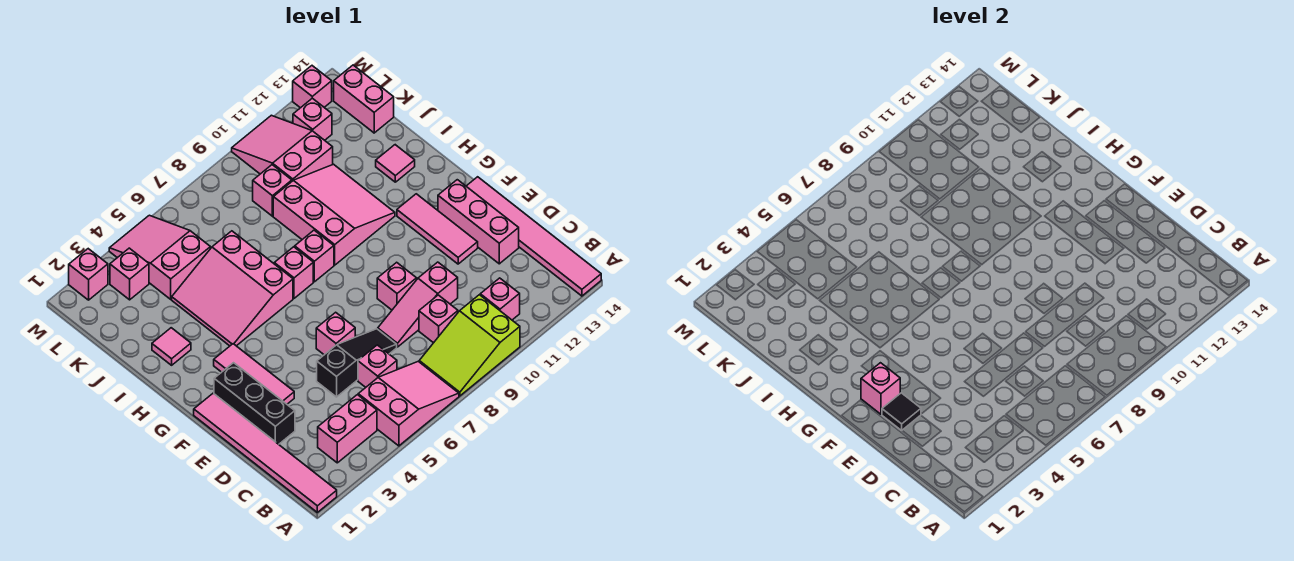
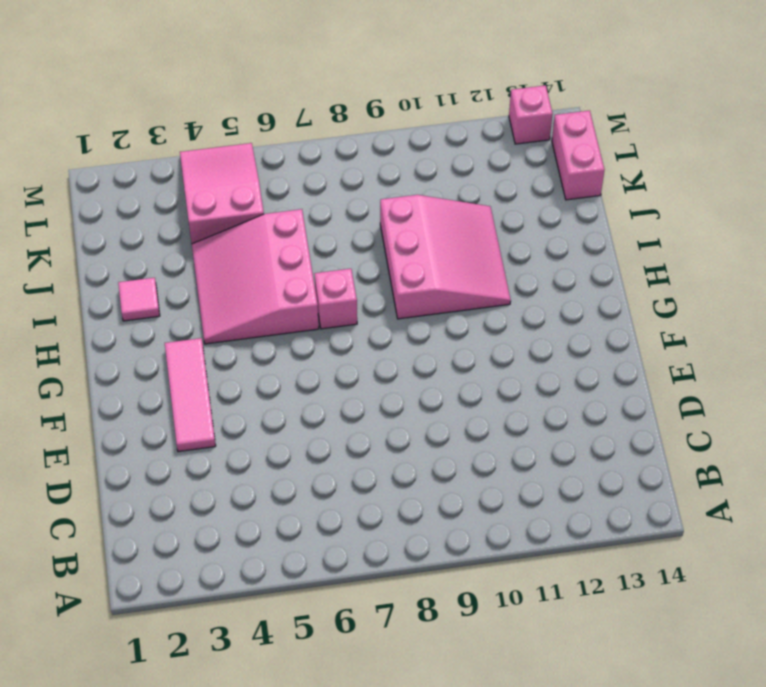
none -> pink 1x6 tile [194,393,337,512]
none -> pink 2x3 slope [358,361,459,446]
none -> lime 2x3 slope [419,295,520,396]
none -> pink 1x6 tile [466,177,601,296]

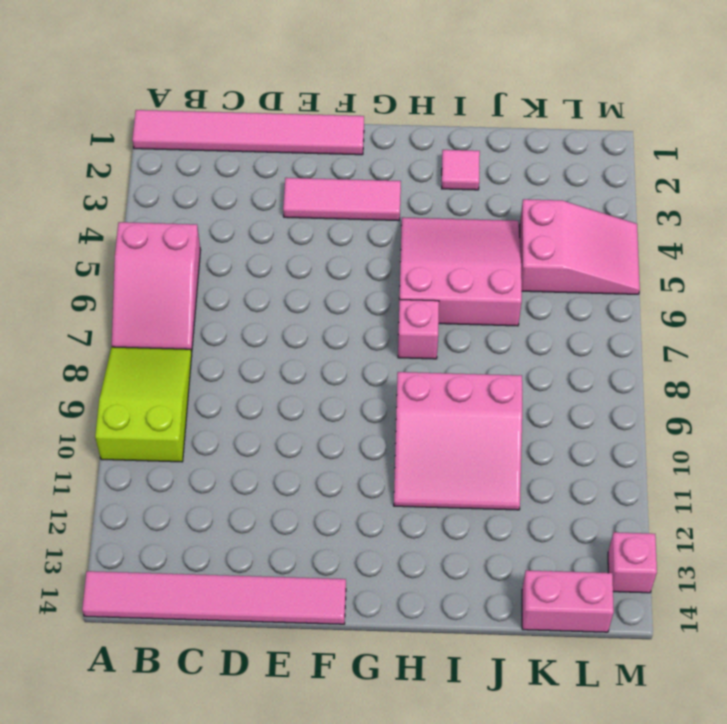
none -> pink 1x2 brick [318,395,377,463]
none -> pink 1x1 brick [480,278,520,320]
none -> pink 1x1 brick [358,345,397,387]
none -> pink 1x1 brick [419,295,458,343]

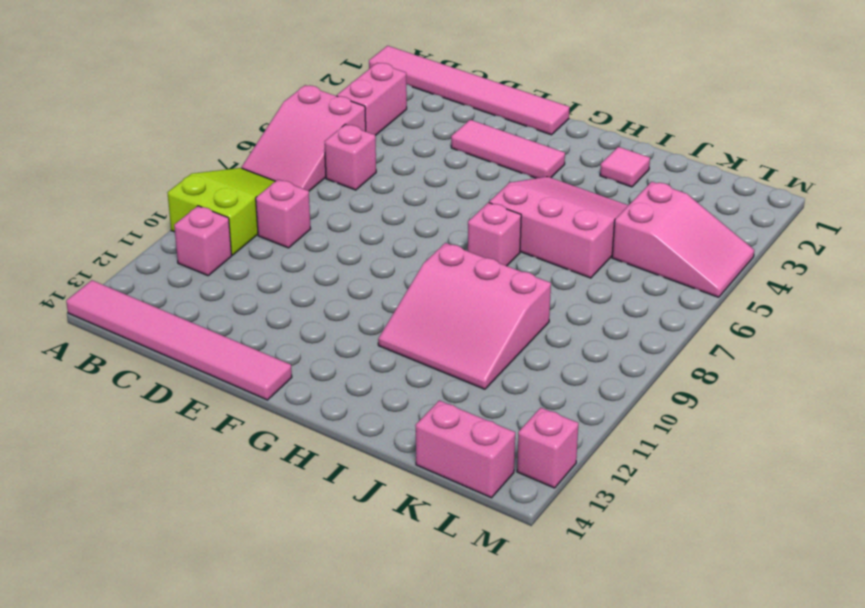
none -> black 1x3 brick [214,363,295,444]
none -> black 1x3 slope [317,329,397,397]
none -> pink 1x3 slope [378,262,458,347]
none -> pink 1x3 brick [438,180,519,264]

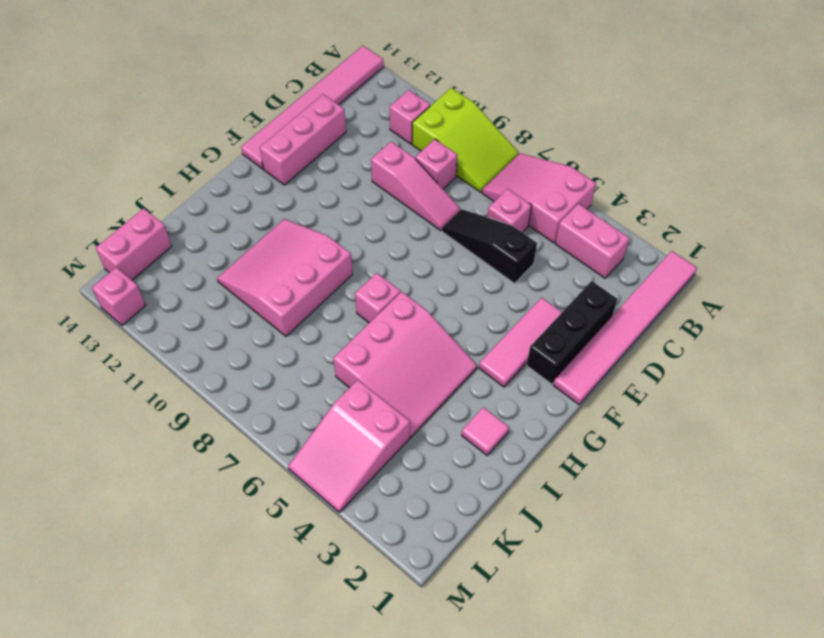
none -> pink 1x1 brick [316,312,355,355]
none -> pink 1x1 brick [377,262,417,310]
none -> pink 1x3 tile [397,194,478,264]
none -> pink 1x1 brick [295,230,334,282]

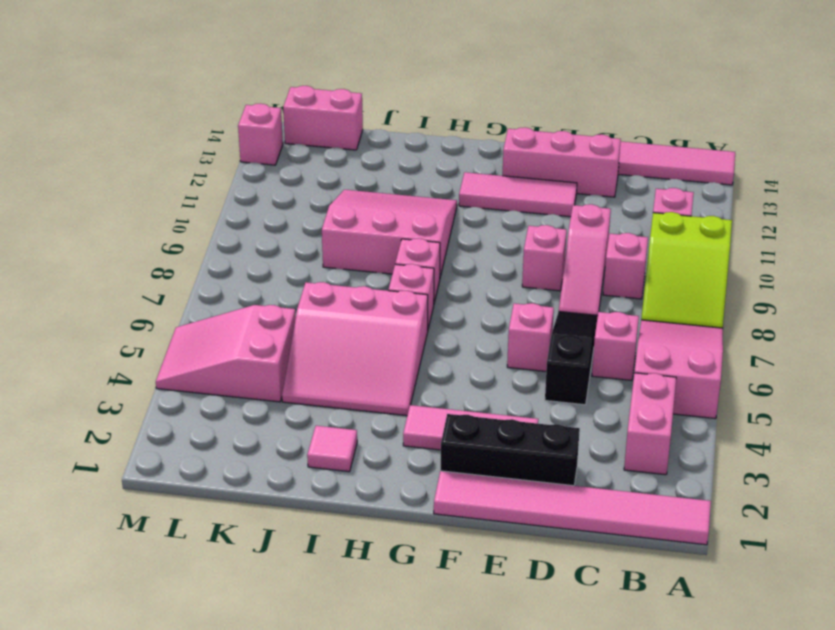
none -> pink 1x1 tile [376,145,415,182]
none -> pink 1x1 brick [253,165,292,216]
none -> pink 2x3 slope [232,115,333,181]
none -> pink 1x1 brick [110,248,149,300]

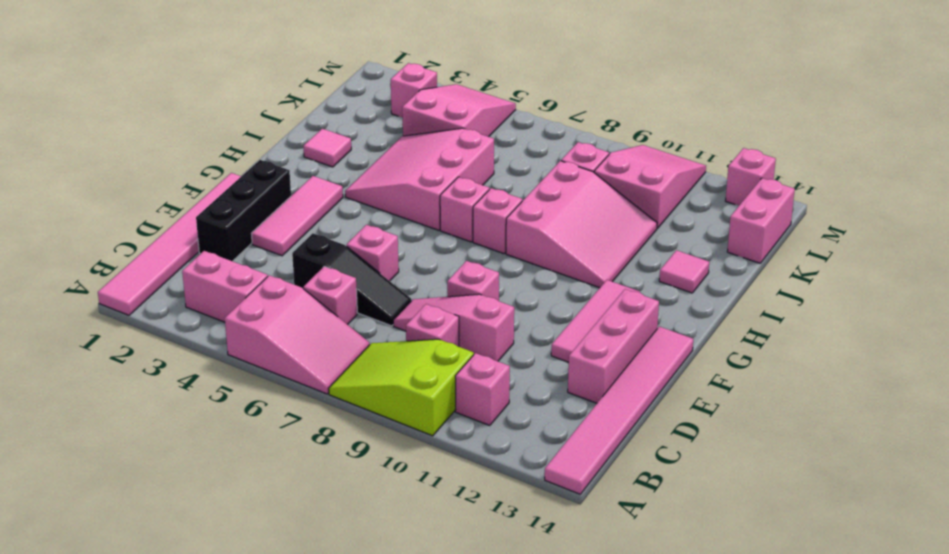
none -> pink 1x1 brick [293,98,332,140]
none -> pink 1x1 brick [69,249,108,300]
none -> black 1x1 tile [882,393,921,430]
none -> pink 1x1 brick [861,363,900,414]

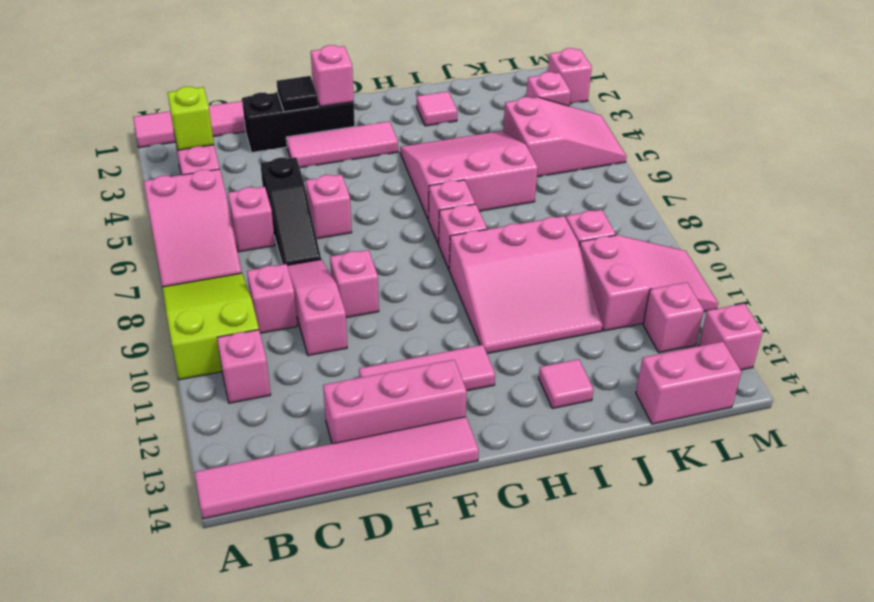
lime 1x1 brick [168,87,214,150] -> none

